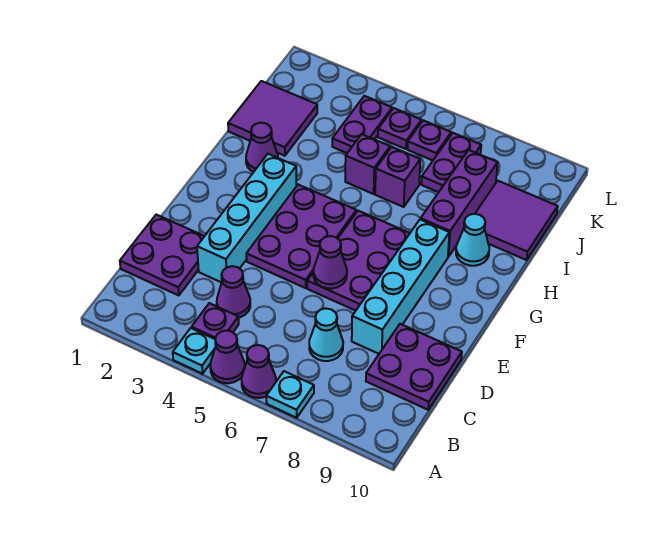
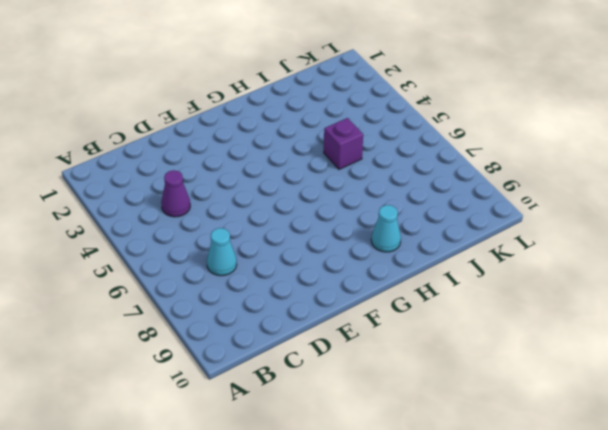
none -> cyan 1x1 plate [173,328,216,374]
none -> purple 1x1 cone [210,330,245,383]
none -> purple 1x1 cone [242,345,276,398]

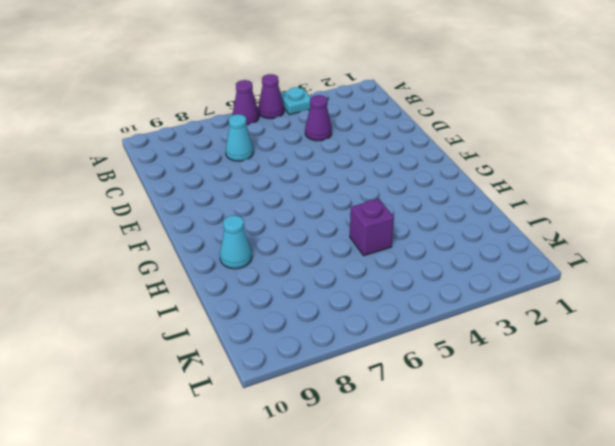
none -> cyan 1x1 plate [266,371,314,418]
none -> purple 1x1 plate [192,303,239,339]
none -> purple 2x2 plate [120,215,204,296]

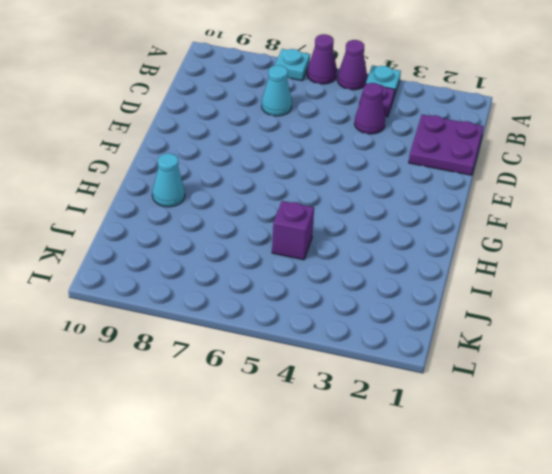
none -> purple 2x2 plate [366,324,462,410]
none -> cyan 1x4 brick [197,154,297,283]
none -> cyan 1x4 brick [352,219,449,354]

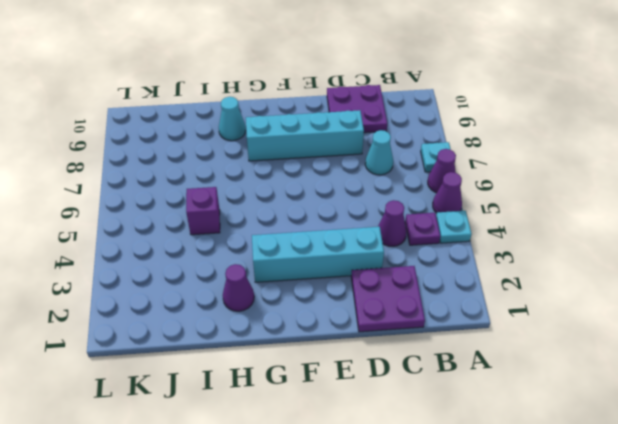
none -> purple 2x3 plate [246,185,356,288]
none -> purple 2x3 plate [307,211,410,311]
none -> purple 1x3 brick [421,150,498,257]

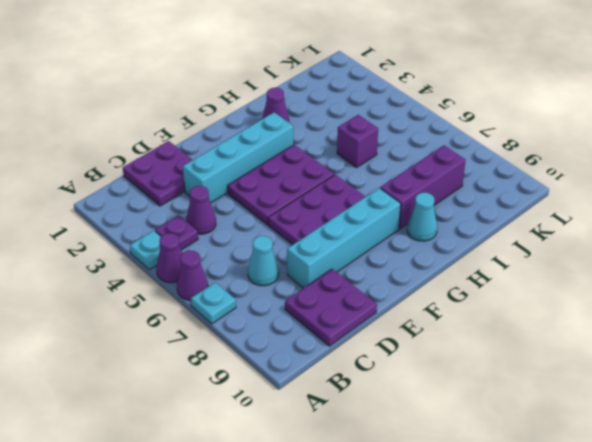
none -> purple 2x2 tile [228,81,317,156]
none -> purple 1x1 brick [375,147,420,207]
none -> purple 2x2 tile [475,181,558,260]

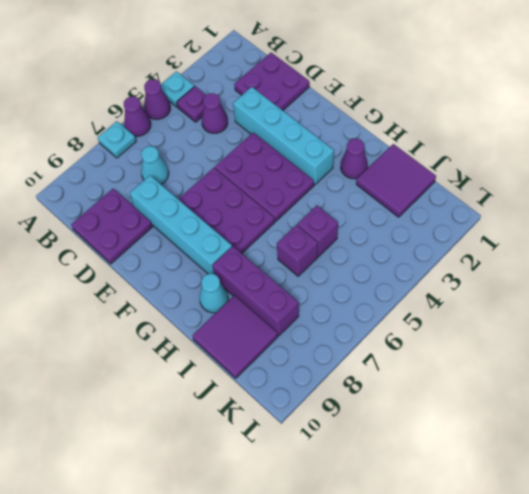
none -> purple 1x2 plate [332,96,392,153]
none -> purple 1x2 plate [421,133,481,192]
none -> purple 1x1 plate [378,108,422,149]

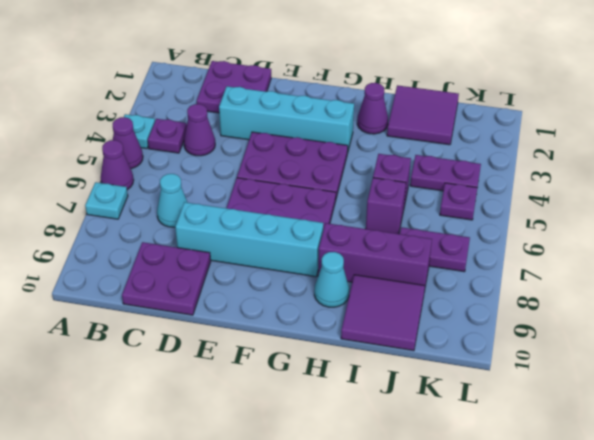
none -> purple 1x1 plate [408,120,451,160]
none -> purple 1x1 cone [313,236,347,289]

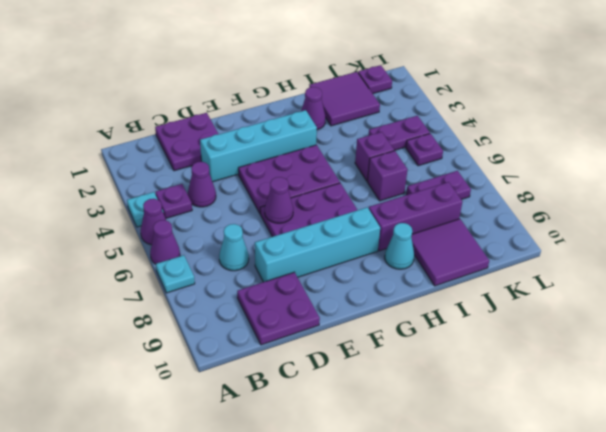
purple 1x1 plate [358,65,392,94] -> purple 1x1 plate moved to [408,120,451,160]

